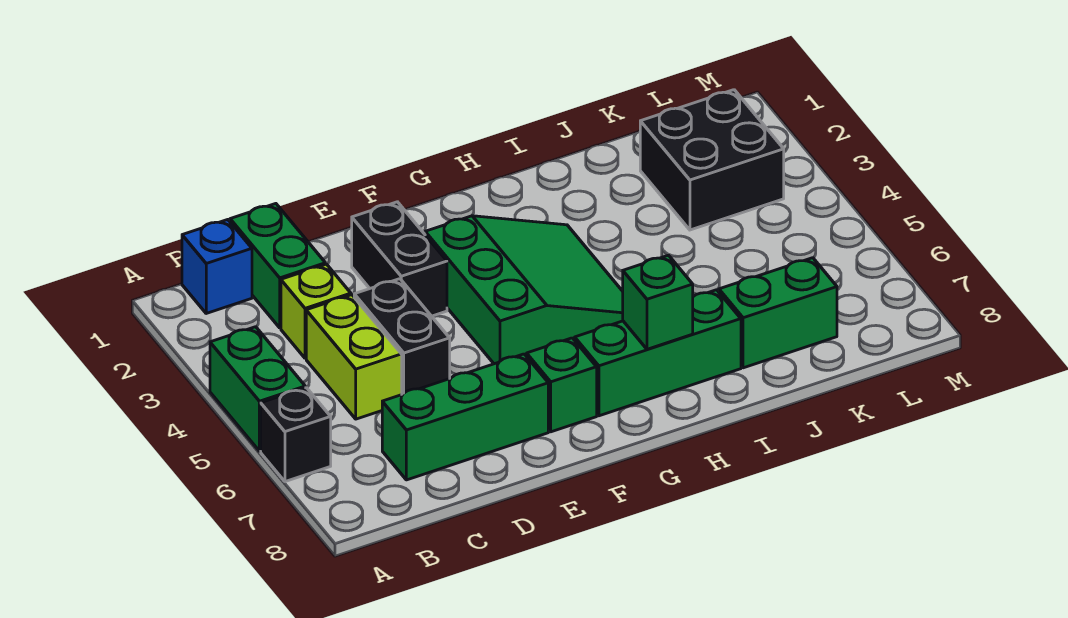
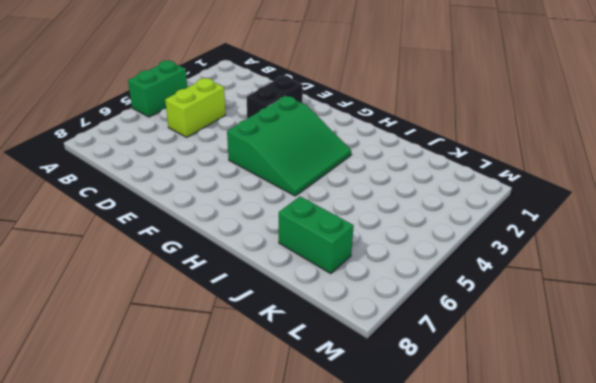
none -> black 1x1 brick [261,388,331,482]
none -> blue 1x1 brick [182,220,252,313]
none -> green 1x2 brick [230,204,325,328]

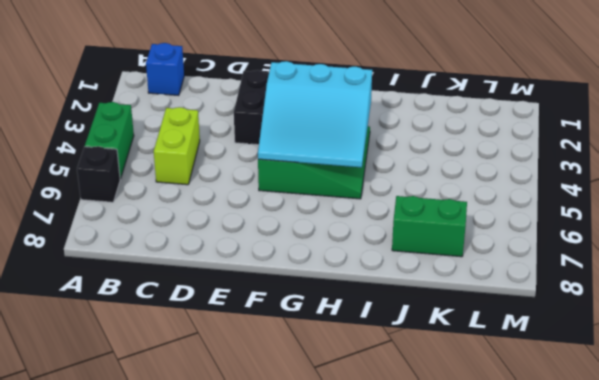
cyan 3x3 slope [258,61,372,168] -> none
none -> green 1x2 brick [230,204,325,328]
none -> lime 1x1 brick [281,264,351,358]
none -> green 1x3 brick [382,354,548,480]

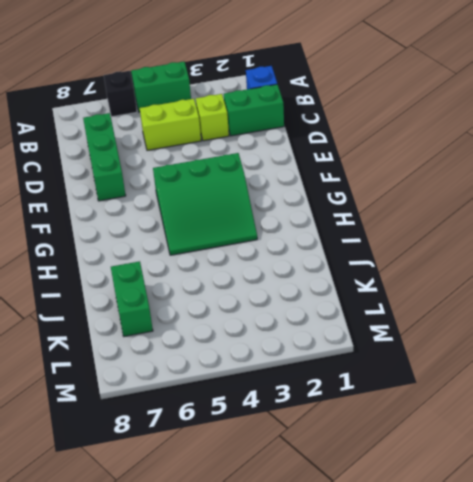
none -> black 1x2 brick [354,279,450,394]
none -> black 1x2 brick [352,202,447,316]
none -> green 1x1 brick [527,338,597,432]

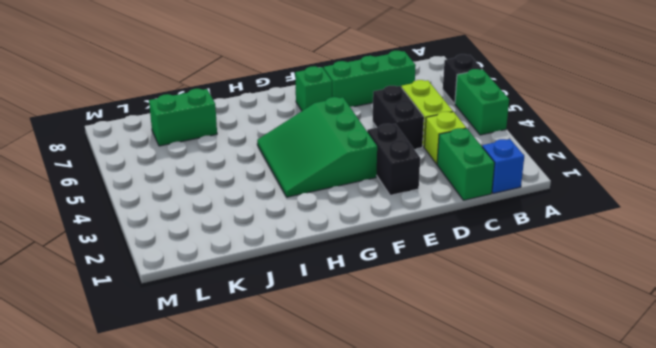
none -> green 1x3 brick [575,290,741,416]
none -> black 2x2 brick [640,90,784,230]
none -> green 1x1 brick [623,255,693,349]

